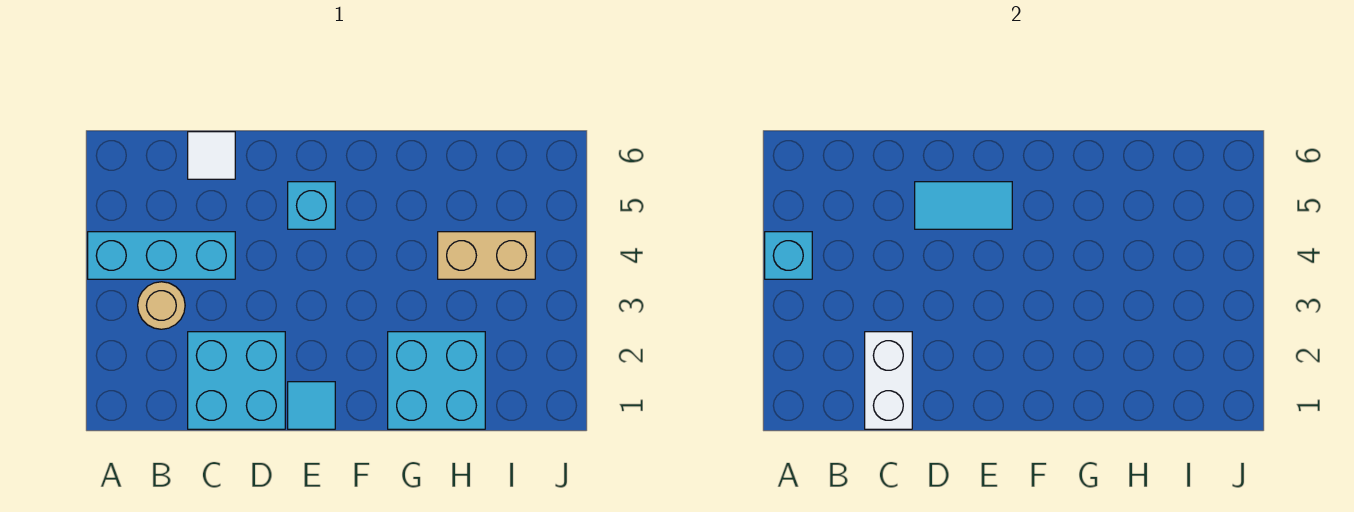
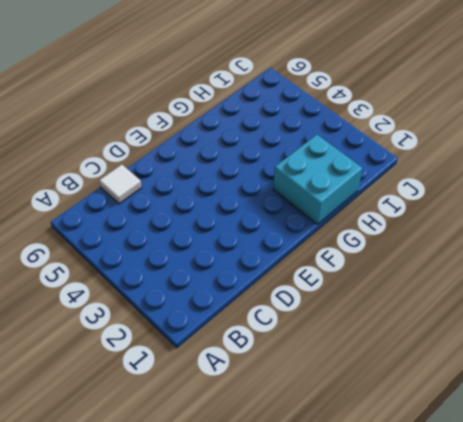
none -> cyan 1x3 brick [88,232,235,279]
none -> tan 1x1 round brick [138,282,185,329]

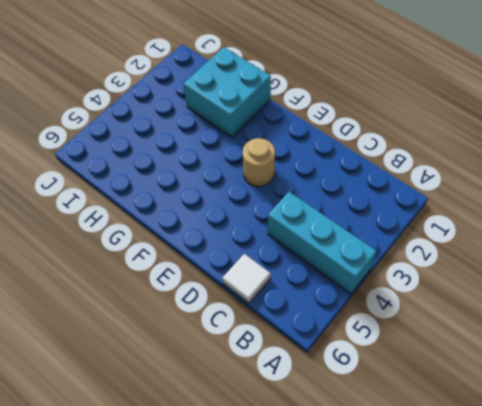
tan 1x1 round brick [243,138,275,187] -> tan 1x1 round brick moved to [138,282,185,329]
none -> cyan 2x2 brick [188,332,285,429]
none -> cyan 1x1 tile [288,382,335,429]

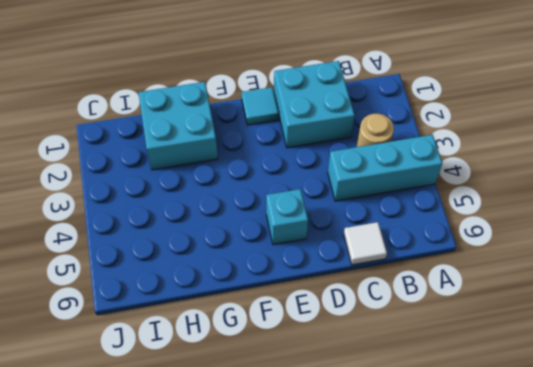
none -> tan 1x2 brick [438,232,535,279]
none -> cyan 1x1 brick [765,232,812,279]

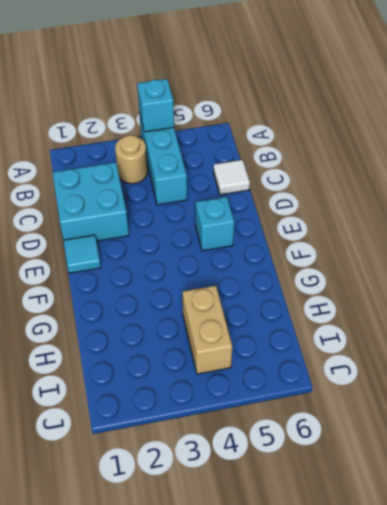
none -> cyan 2x2 brick [388,332,485,429]
none -> white 1x2 brick [865,332,912,429]

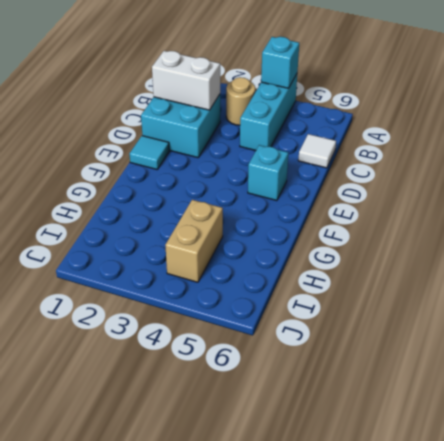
none -> cyan 2x2 brick [388,332,485,429]
none -> cyan 1x2 tile [915,182,1012,229]

